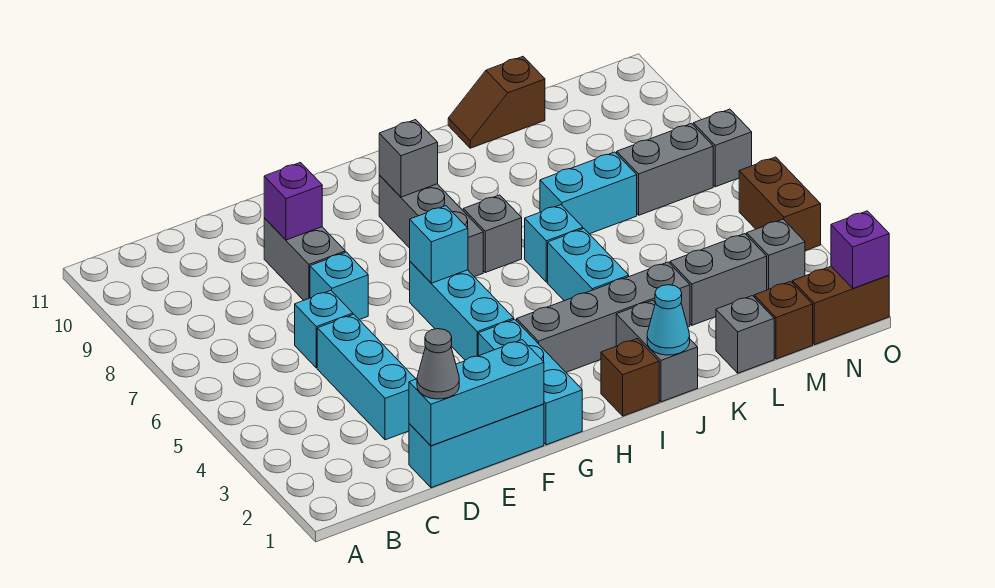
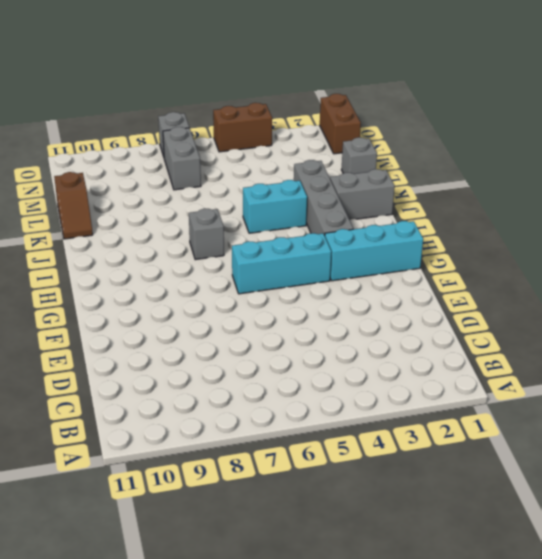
none -> cyan 1x3 brick [409,404,544,488]
none -> cyan 1x3 brick [317,314,416,440]
none -> cyan 1x1 brick [295,291,353,368]
none -> cyan 1x1 brick [310,252,368,320]

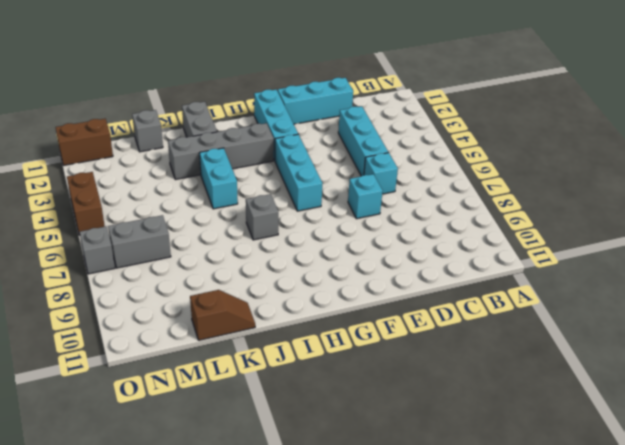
none -> grey 1x2 brick [264,218,345,300]
none -> grey 1x3 brick [379,175,483,277]
none -> brown 1x1 brick [601,339,659,416]
none -> cyan 1x1 brick [525,205,583,282]

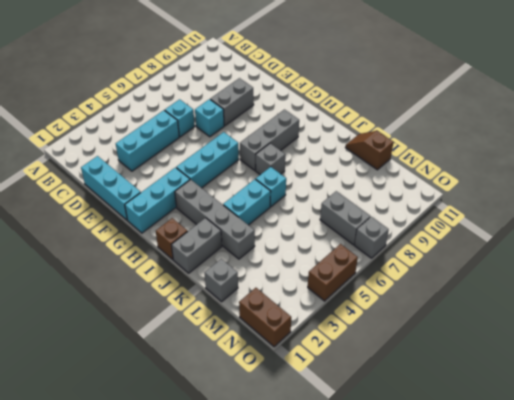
none -> cyan 1x2 brick [540,152,637,234]
none -> grey 1x2 brick [670,234,767,325]
none -> brown 1x1 brick [754,281,813,359]
none -> grey 1x1 brick [747,219,805,290]

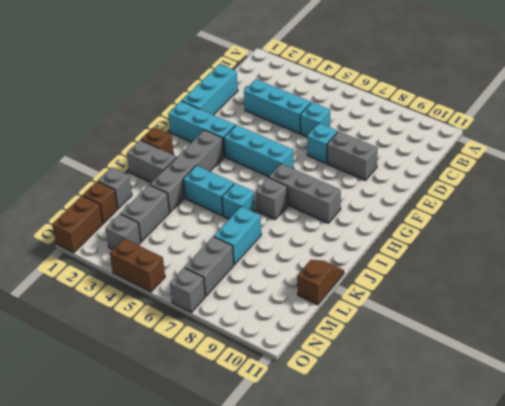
none -> cyan 1x3 brick [409,340,544,446]
none -> purple 1x1 brick [264,163,322,240]
none -> cyan 1x1 brick [410,206,468,283]
none -> grey 1x1 brick [379,120,438,197]

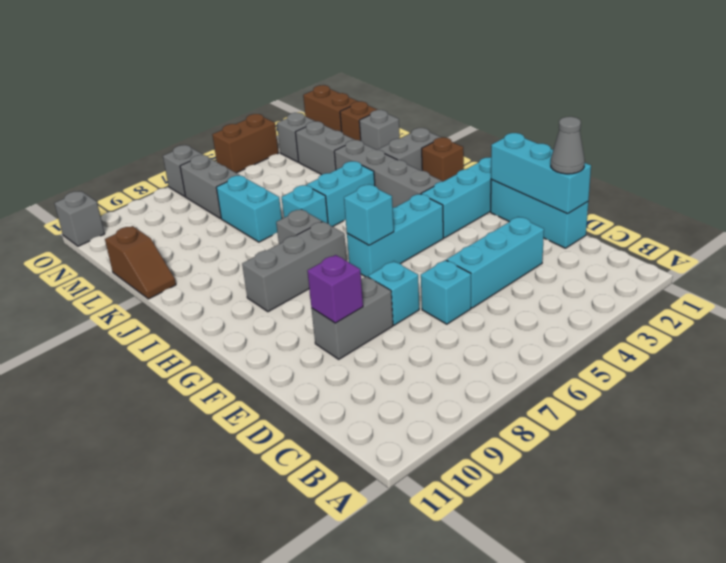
grey 1x1 brick [54,191,105,246] -> grey 1x1 brick moved to [379,120,438,197]
none -> cyan 1x1 cone [647,285,690,355]
none -> purple 1x1 brick [831,211,889,288]

